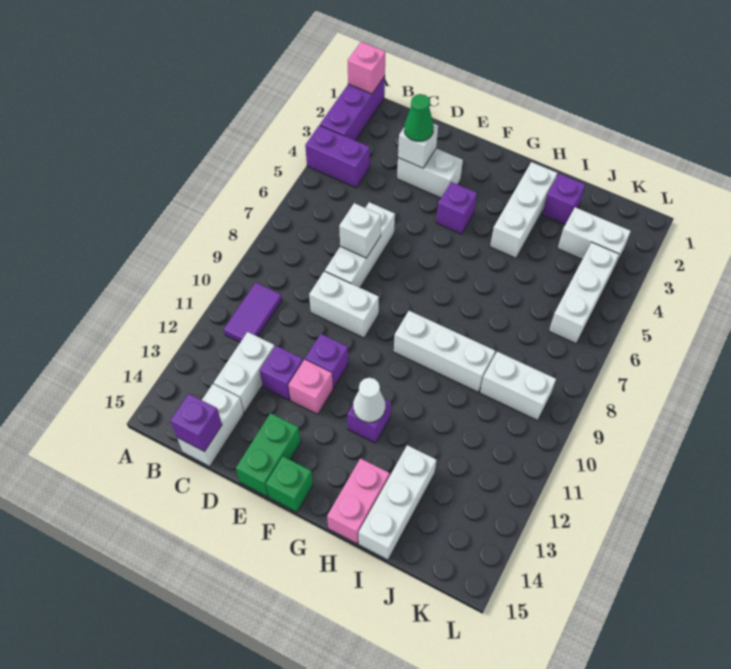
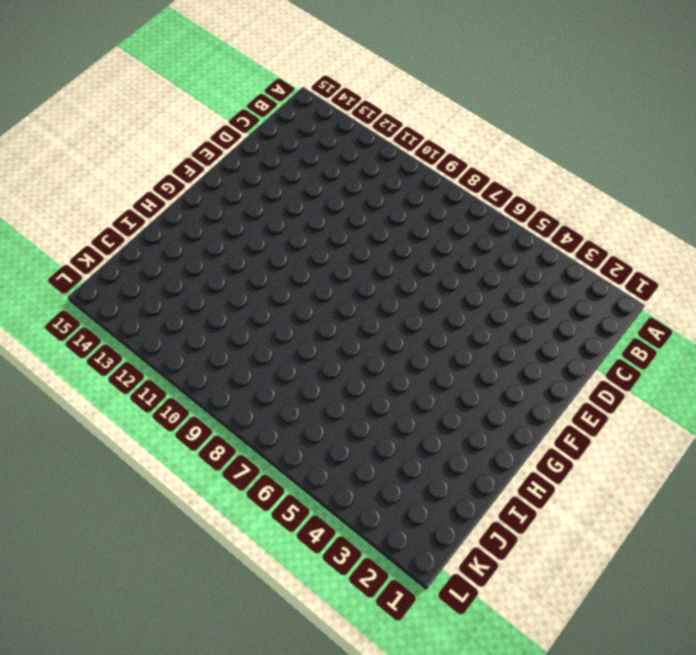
none -> purple 1x3 brick [320,76,385,141]
none -> purple 1x2 brick [305,125,370,188]
none -> purple 1x2 tile [224,283,282,342]

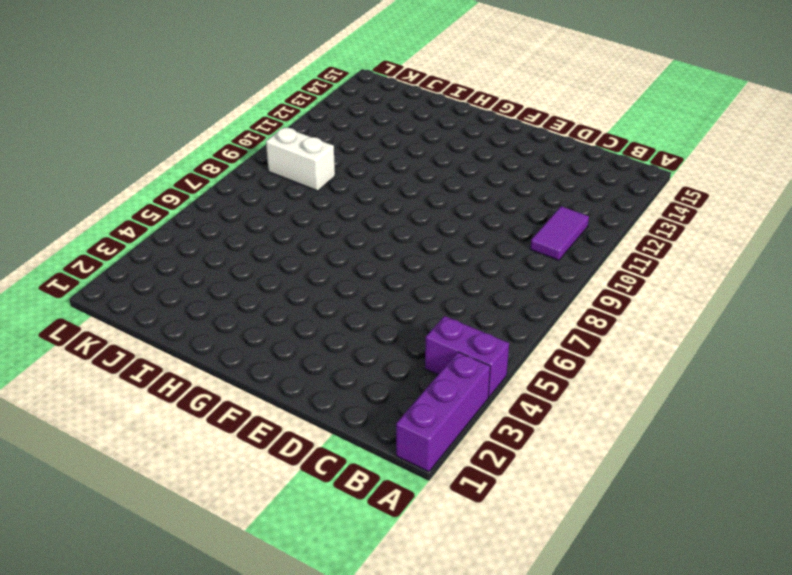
none -> white 1x2 brick [214,332,275,412]
none -> white 1x2 brick [177,384,244,466]
none -> white 1x2 brick [397,148,463,198]

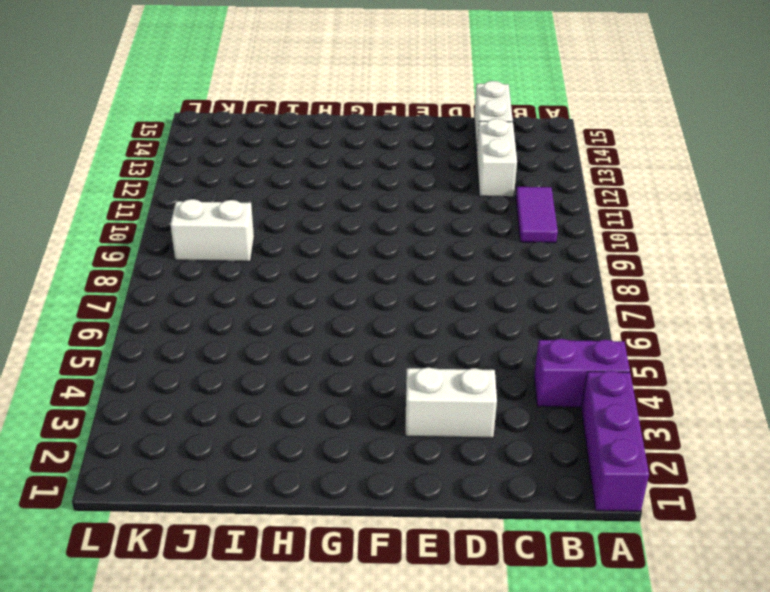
none -> white 1x3 brick [325,202,395,288]
none -> white 1x2 brick [309,271,379,338]
none -> purple 1x1 brick [260,346,303,400]

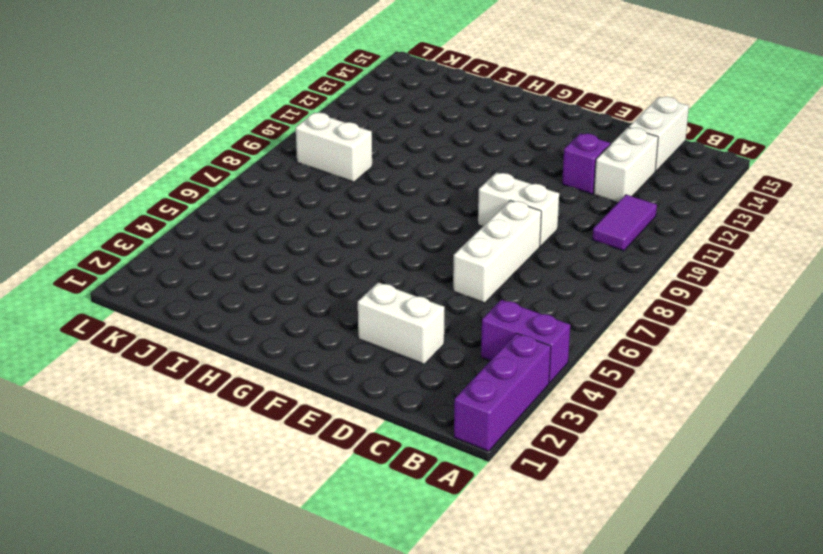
none -> purple 1x1 brick [305,334,348,388]
none -> pink 1x1 brick [289,360,333,414]
none -> green 1x2 brick [236,413,301,497]

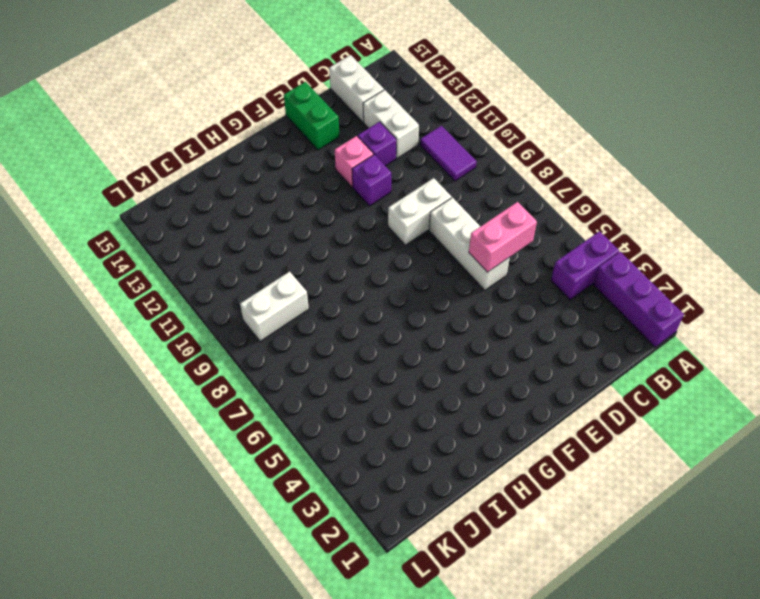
pink 1x2 brick [469,202,537,272] -> pink 1x2 brick turned to [327,458,390,544]
none -> white 1x2 brick [397,148,463,198]
none -> purple 1x1 brick [436,182,477,234]
none -> green 1x1 brick [266,457,313,512]

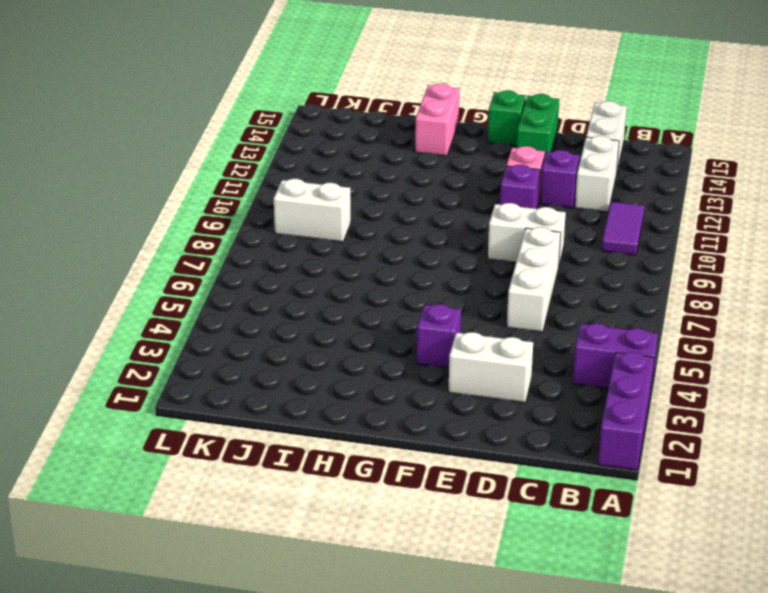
none -> white 1x3 brick [394,311,495,392]
none -> purple 1x1 brick [347,398,391,443]
none -> white 1x3 brick [490,162,557,258]

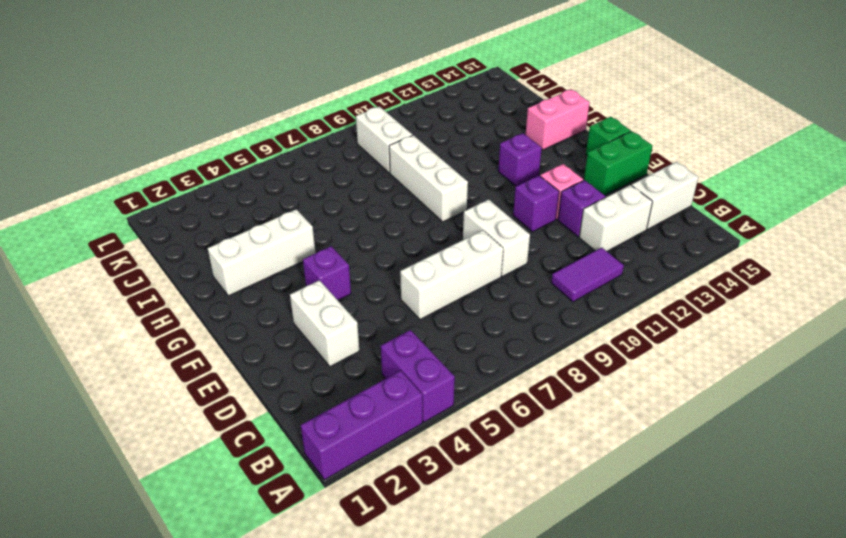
none -> purple 1x1 brick [542,174,585,225]
none -> white 1x3 brick [359,445,436,560]
none -> white 1x2 brick [558,207,631,270]

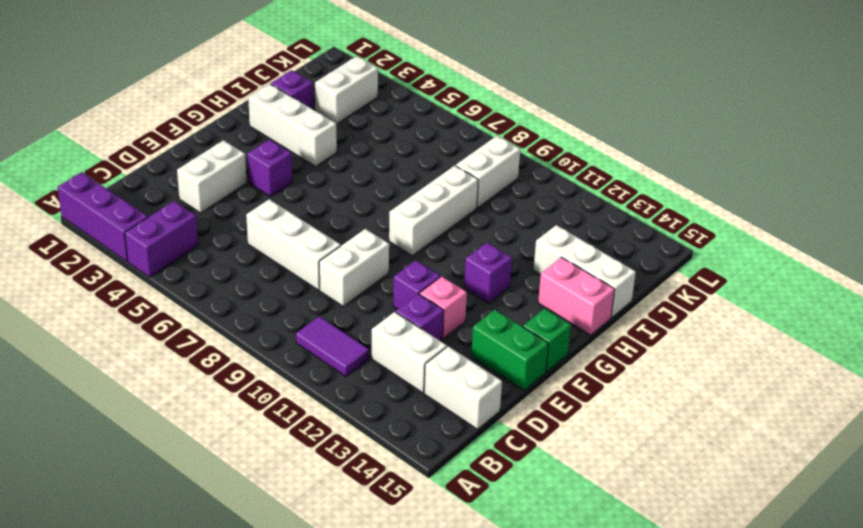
none -> white 1x3 brick [549,242,619,343]
none -> pink 1x1 brick [348,42,386,94]
none -> purple 1x1 brick [170,394,222,452]

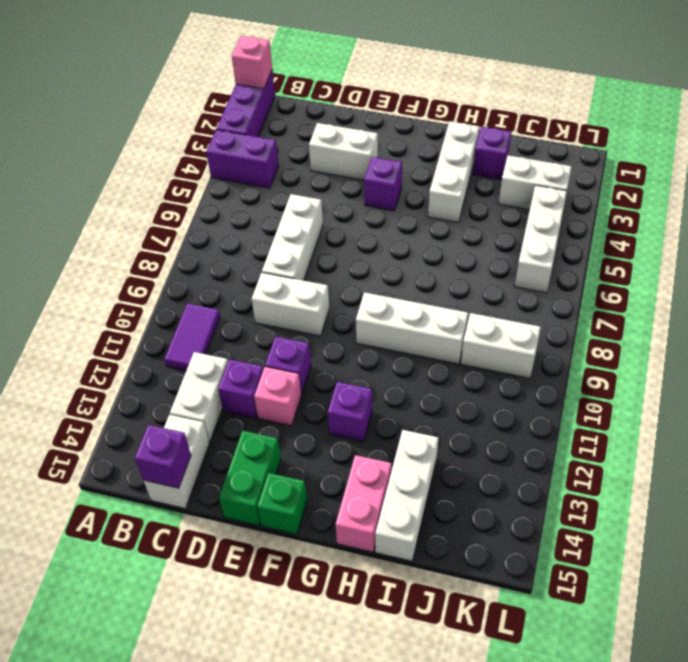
none -> white 1x1 brick [398,123,438,168]
none -> white 1x1 brick [339,203,381,258]
none -> white 1x1 cone [353,378,385,422]

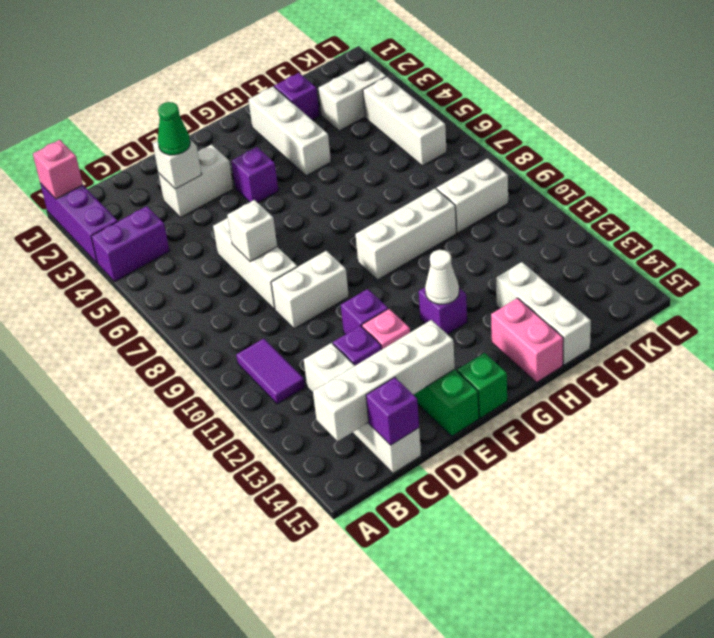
white 1x4 brick [313,320,455,441] -> none

